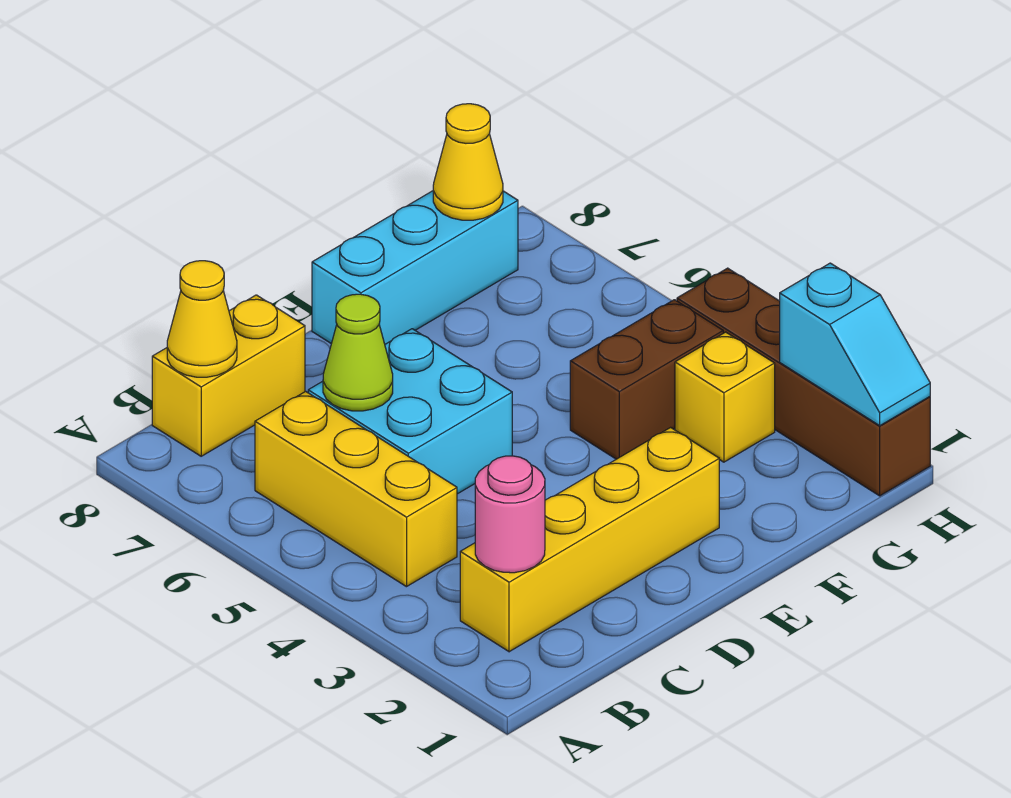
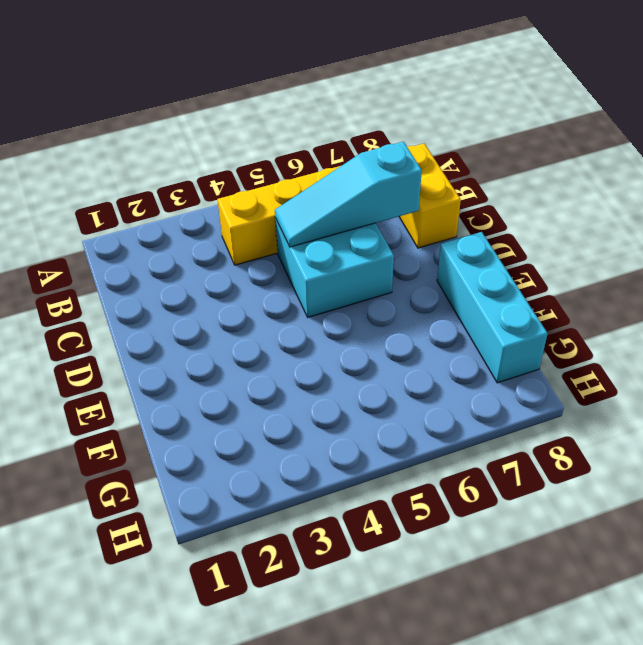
cyan 1x3 slope [275,142,422,247] -> lime 1x1 cone [323,294,393,411]
none -> yellow 1x4 brick [460,428,719,652]
none -> brown 1x2 brick [570,300,723,459]
none -> yellow 1x1 brick [675,332,775,462]

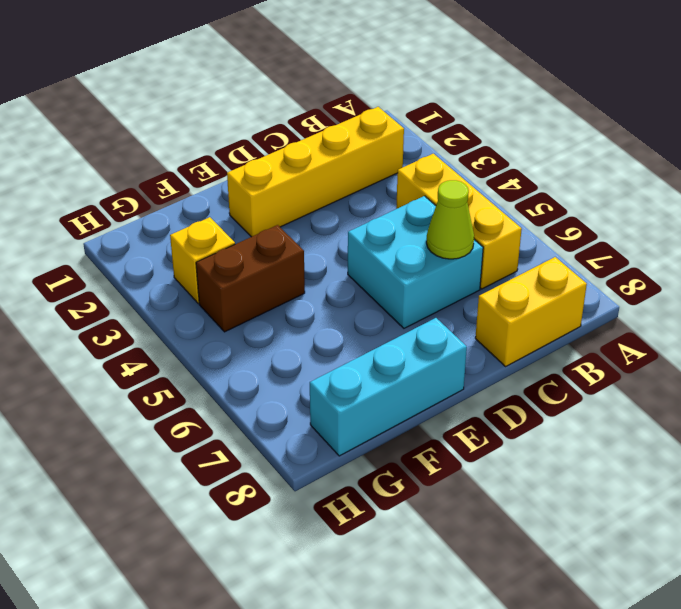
none -> brown 1x4 brick [677,268,930,496]
none -> pink 1x1 round brick [475,456,545,573]
none -> yellow 1x1 cone [167,261,237,377]

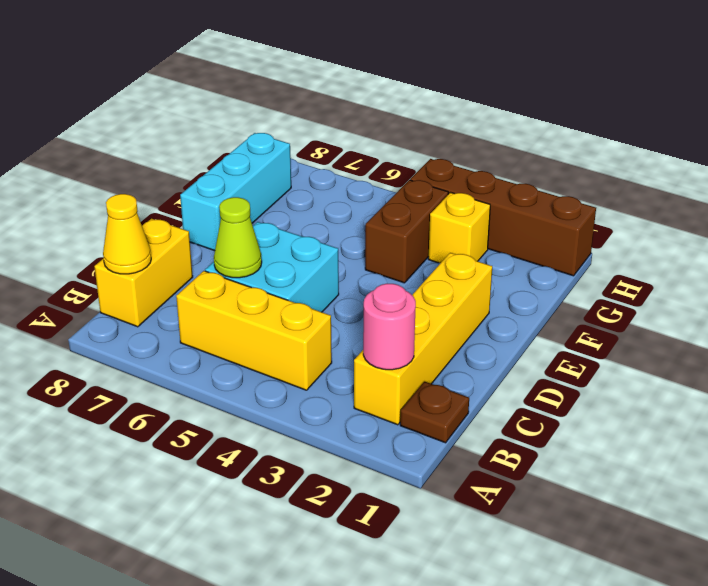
brown 1x1 plate [400,382,469,443] -> none
none -> yellow 1x1 cone [433,104,503,220]
none -> cyan 1x2 slope [780,263,930,426]

